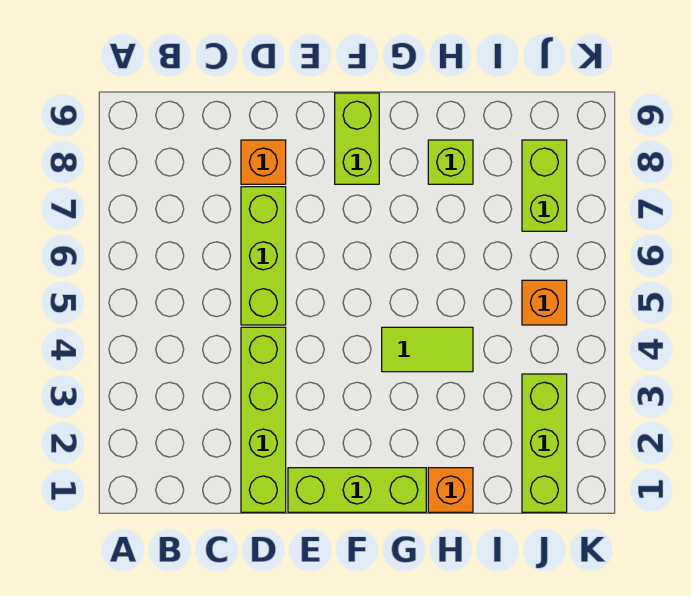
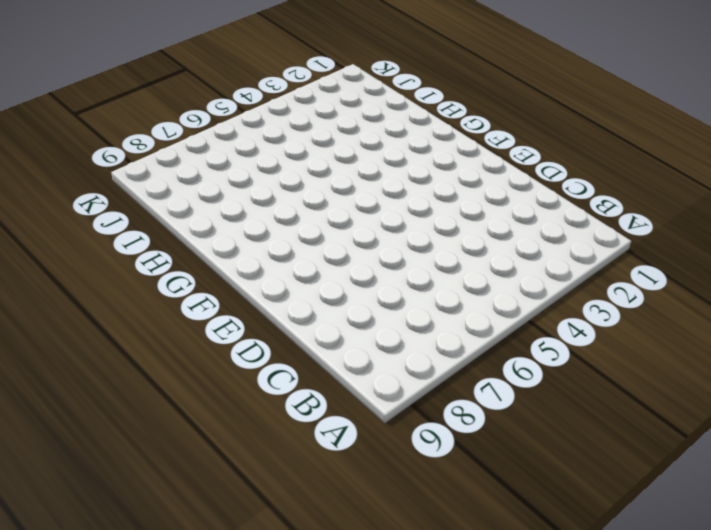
none -> lime 1x4 brick [241,327,286,512]
none -> lime 1x3 brick [241,187,286,325]

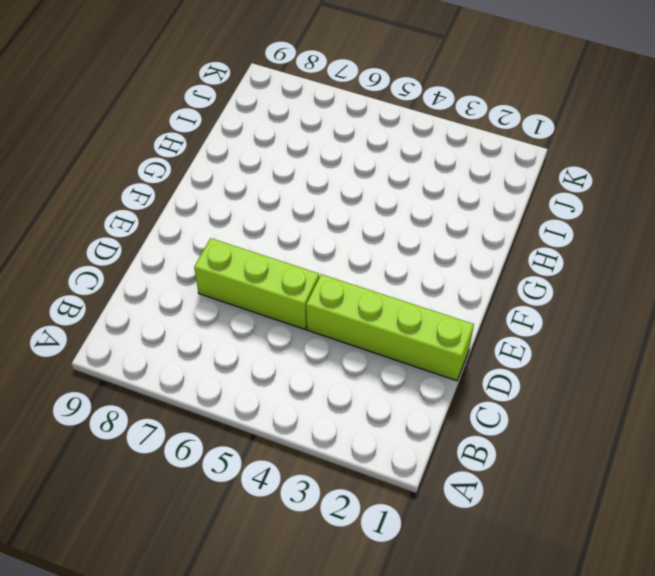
none -> orange 1x1 brick [241,140,286,184]
none -> lime 1x3 brick [288,468,426,512]

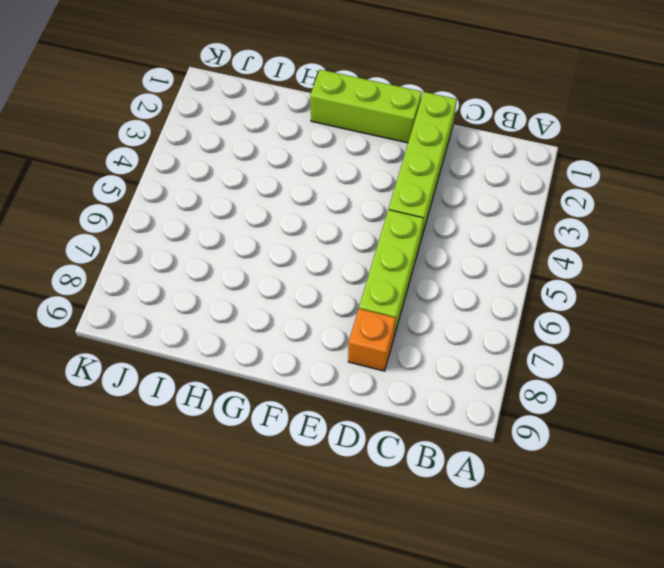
none -> lime 1x2 brick [335,93,379,184]
none -> lime 1x2 tile [382,327,473,372]

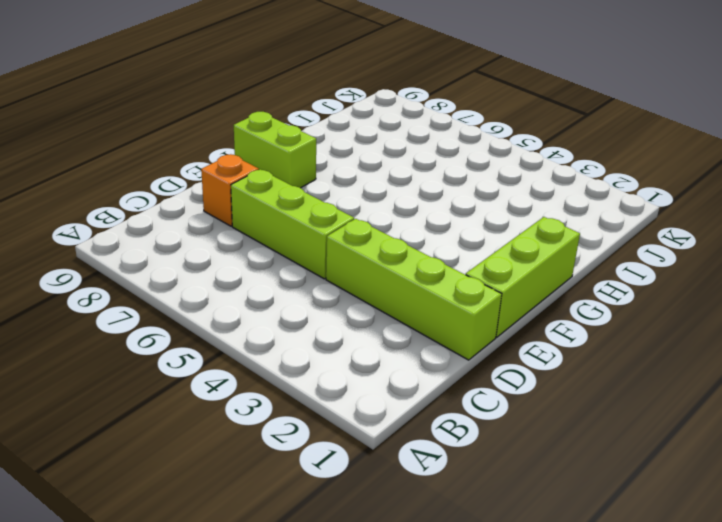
none -> lime 1x2 tile [382,327,473,372]
none -> orange 1x1 brick [428,468,473,512]

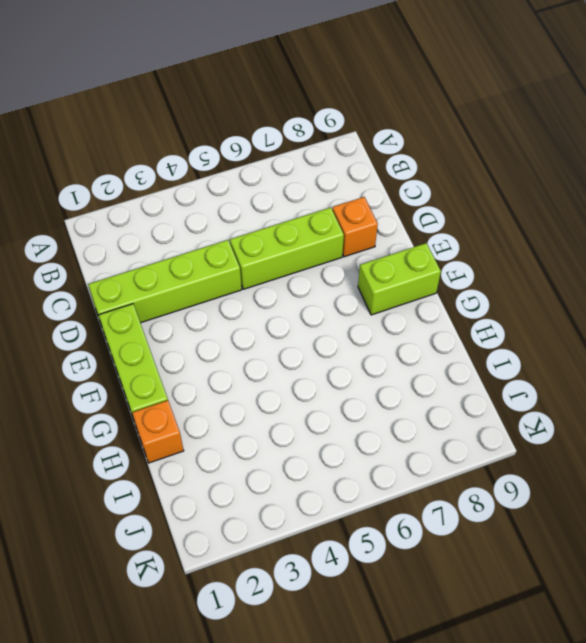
none -> lime 1x2 tile [382,327,473,372]
none -> lime 1x1 brick [428,140,473,184]

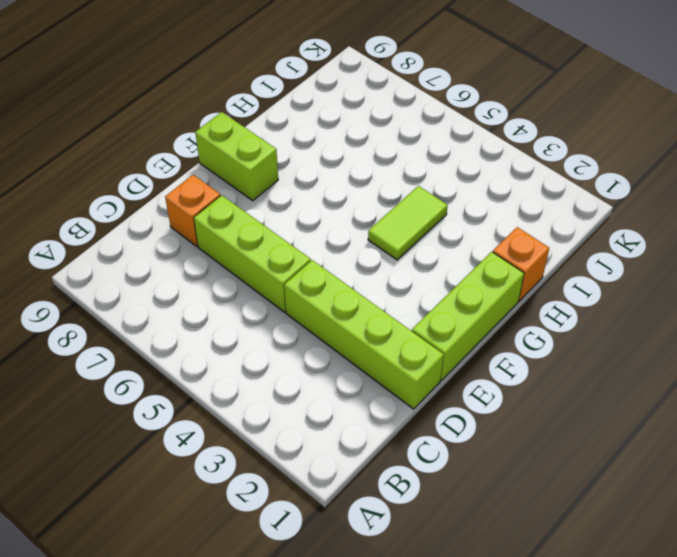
none -> lime 1x1 brick [428,140,473,184]
none -> lime 1x3 brick [522,374,567,512]

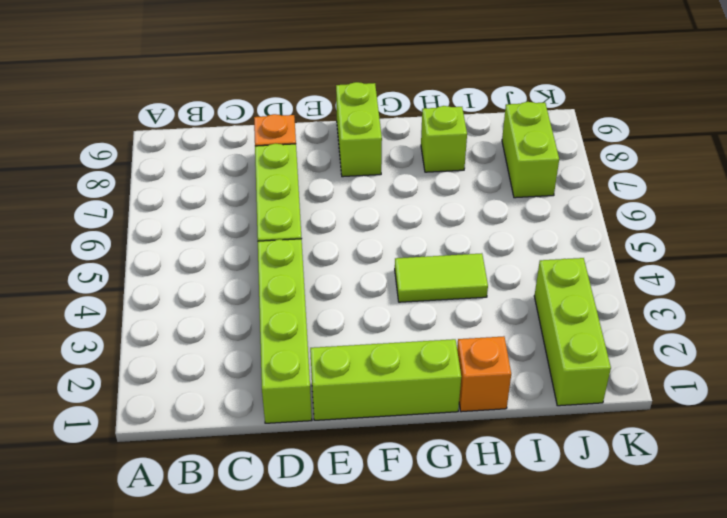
none -> orange 1x1 brick [522,280,567,325]

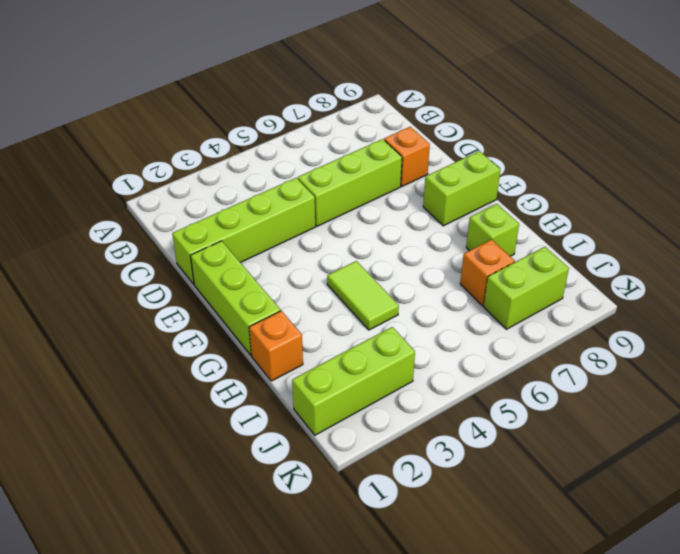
orange 1x1 brick [460,239,515,306] -> orange 1x1 brick moved to [522,280,567,325]

